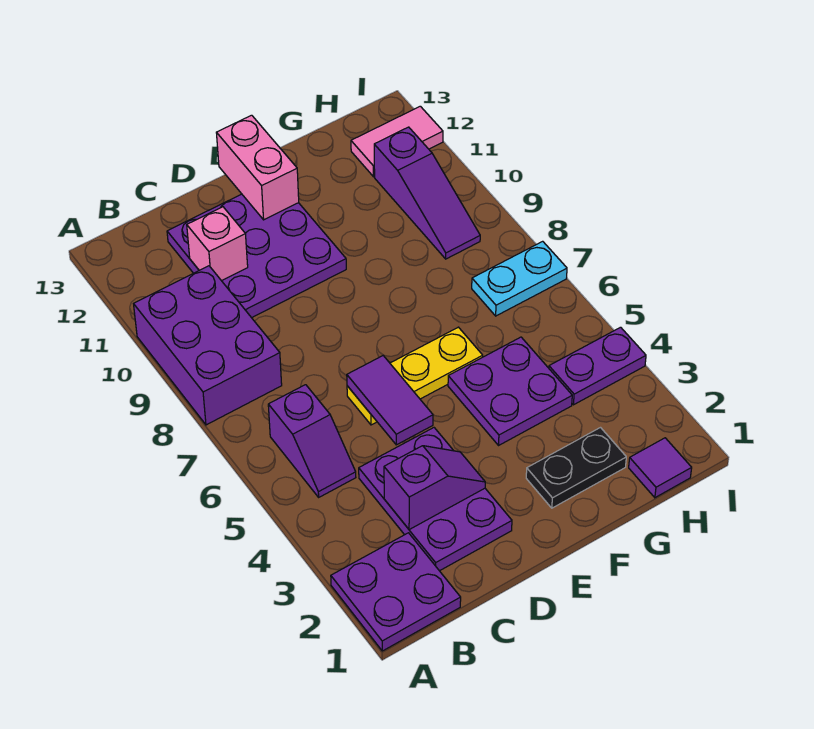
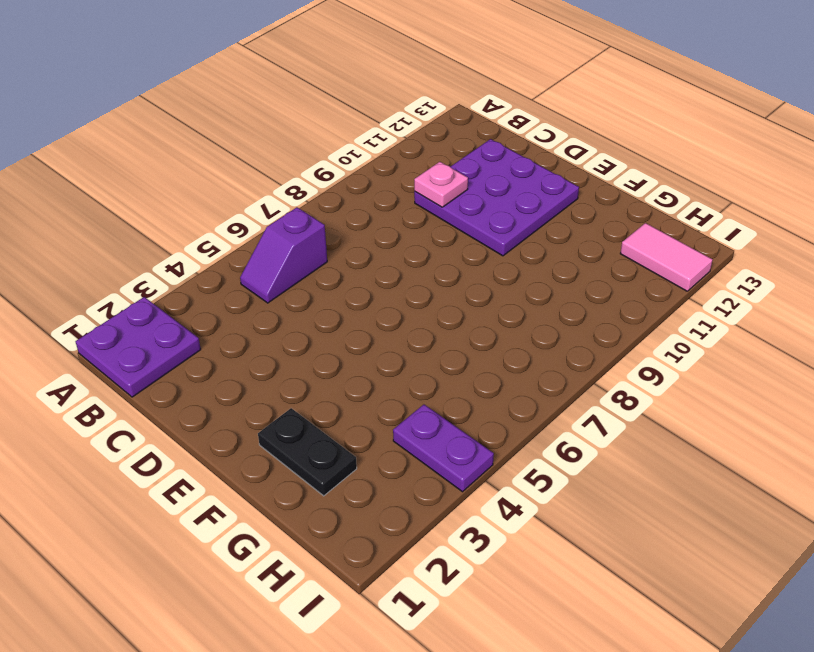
pink 1x1 plate [414,162,468,207] -> none
none -> purple 2x3 brick [134,266,282,425]
none -> purple 2x3 plate [359,428,512,571]
none -> yellow 1x3 plate [347,327,483,425]

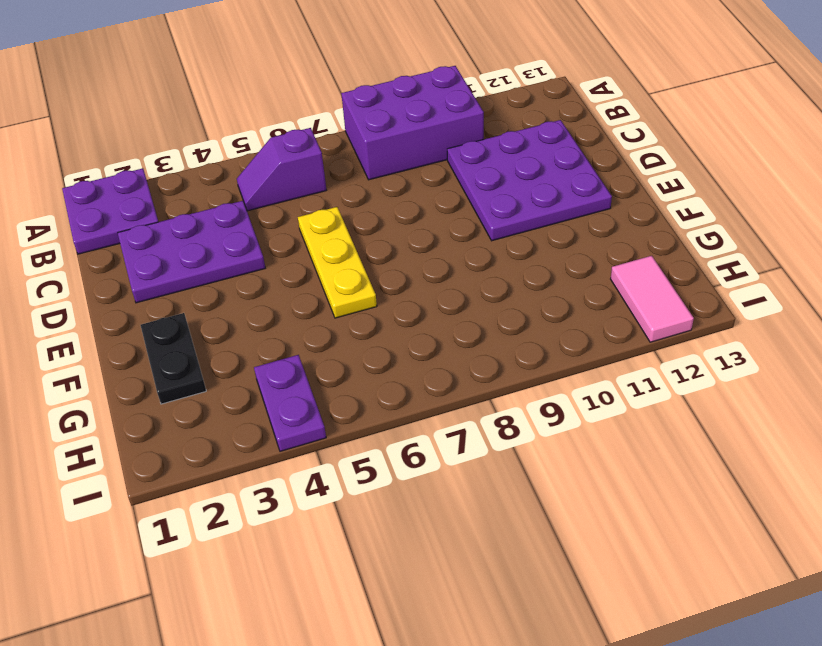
none -> purple 2x2 plate [448,337,572,445]
none -> purple 1x1 tile [629,438,692,498]
none -> cyan 1x2 plate [472,241,567,316]

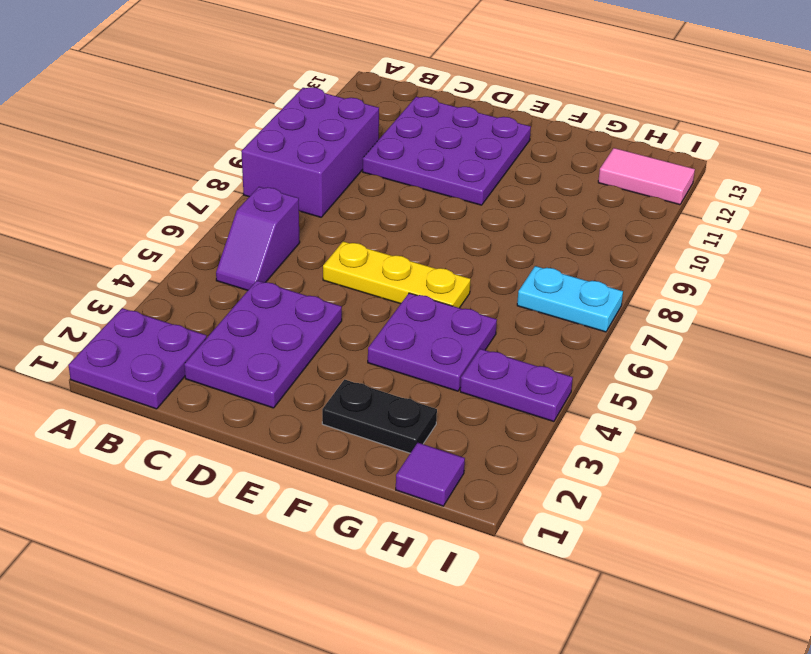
none -> purple 1x3 slope [374,127,480,259]
none -> purple 1x2 slope [384,446,485,530]
none -> pink 1x1 brick [187,207,248,281]

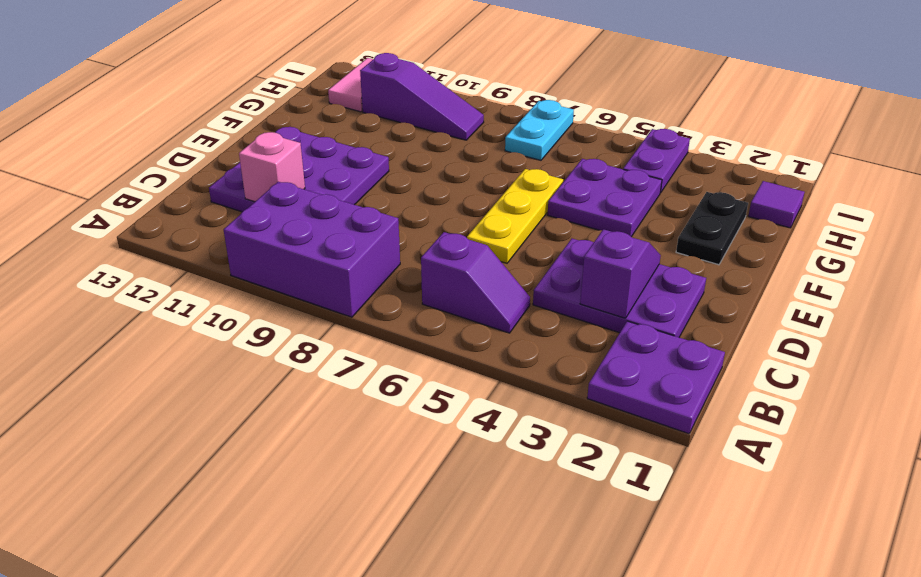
none -> purple 1x2 tile [347,356,433,445]
none -> pink 1x2 brick [216,115,299,220]

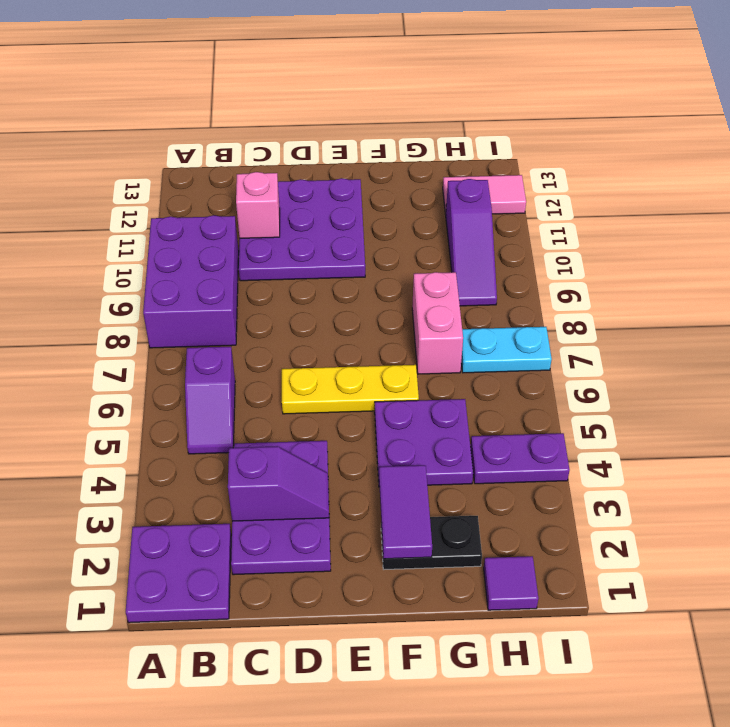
purple 1x2 tile [379,465,432,559] -> purple 1x2 tile moved to [347,356,433,445]
pink 1x2 brick [412,272,463,374] -> pink 1x2 brick moved to [216,115,299,220]

